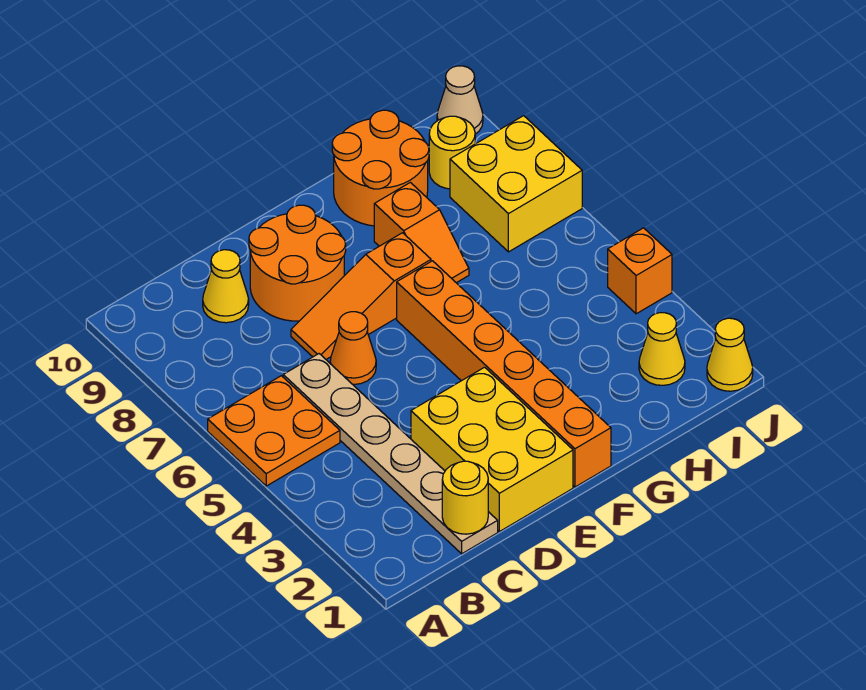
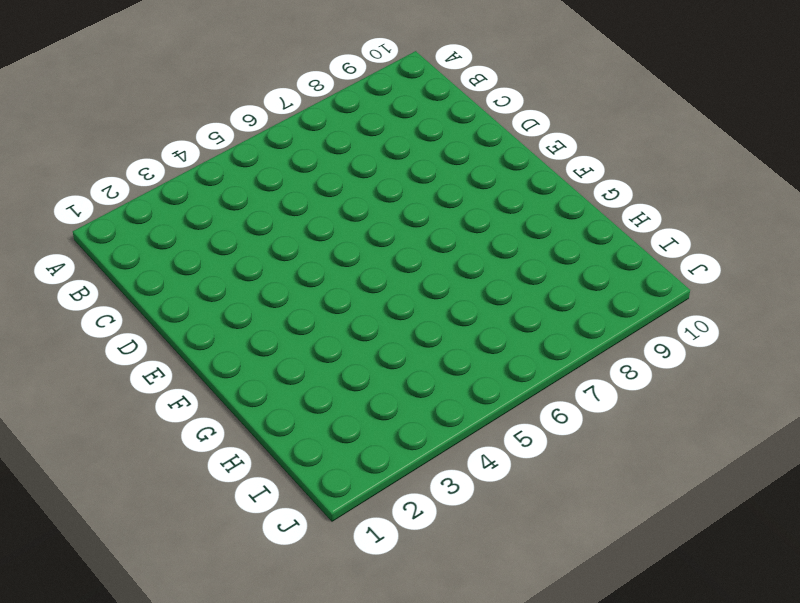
none -> orange 2x2 plate [208,376,340,486]
none -> tan 1x6 plate [283,354,498,554]
none -> yellow 1x1 cone [203,250,249,323]

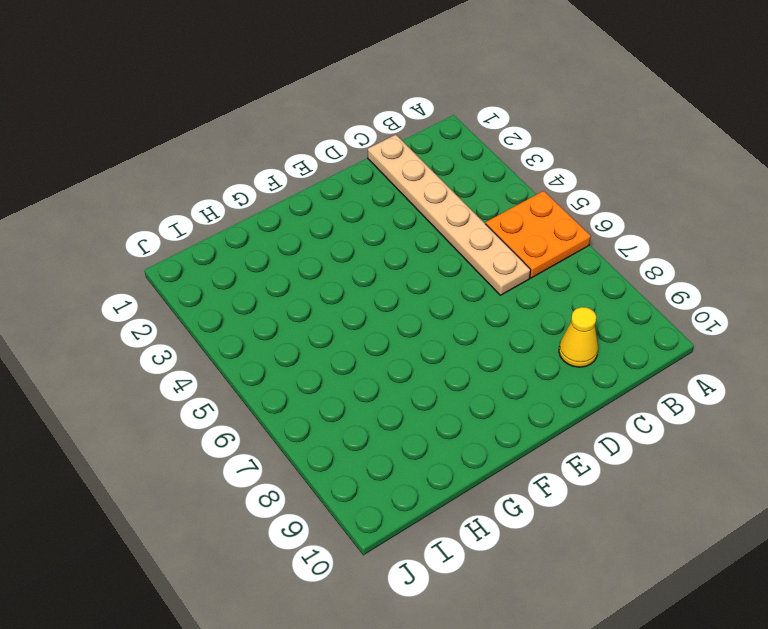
none -> yellow 2x3 brick [411,367,573,532]
none -> orange 1x1 cone [330,312,376,385]
none -> orange 1x3 slope [291,233,431,359]

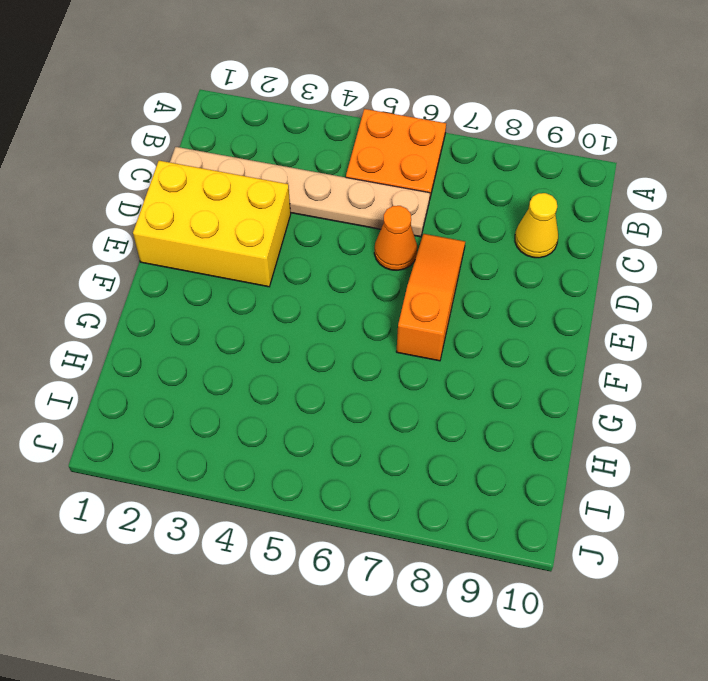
none -> orange 2x2 round brick [249,205,346,321]
none -> orange 1x6 brick [397,261,611,487]
none -> orange 1x2 slope [374,182,469,283]

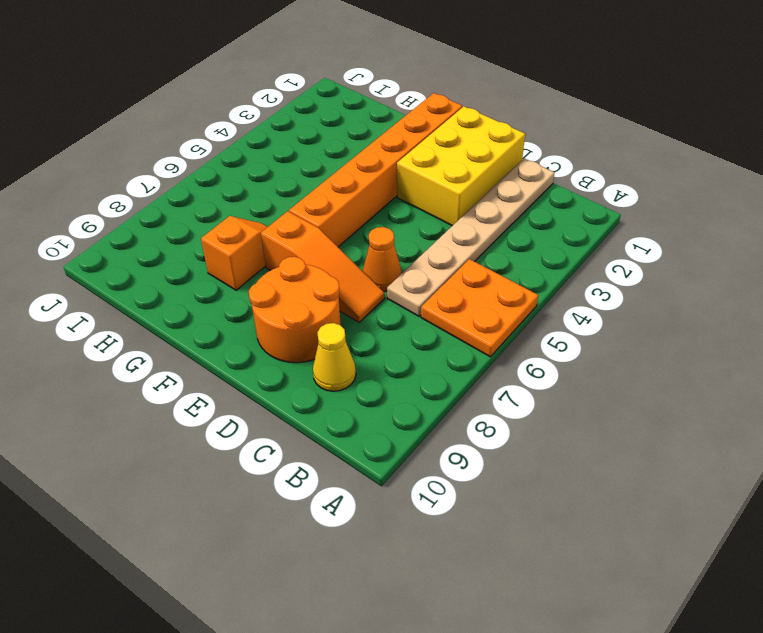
none -> orange 2x2 round brick [332,110,429,226]
none -> yellow 1x1 cone [639,313,685,385]
none -> yellow 2x2 brick [450,116,582,252]

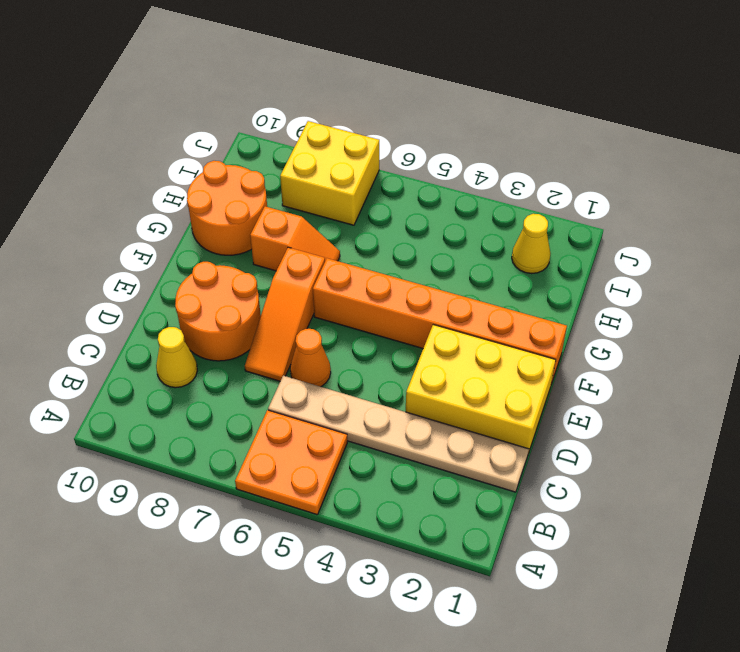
none -> yellow 1x1 round brick [429,116,475,189]
none -> yellow 1x1 cone [707,318,753,391]
none -> orange 1x1 brick [608,228,672,314]

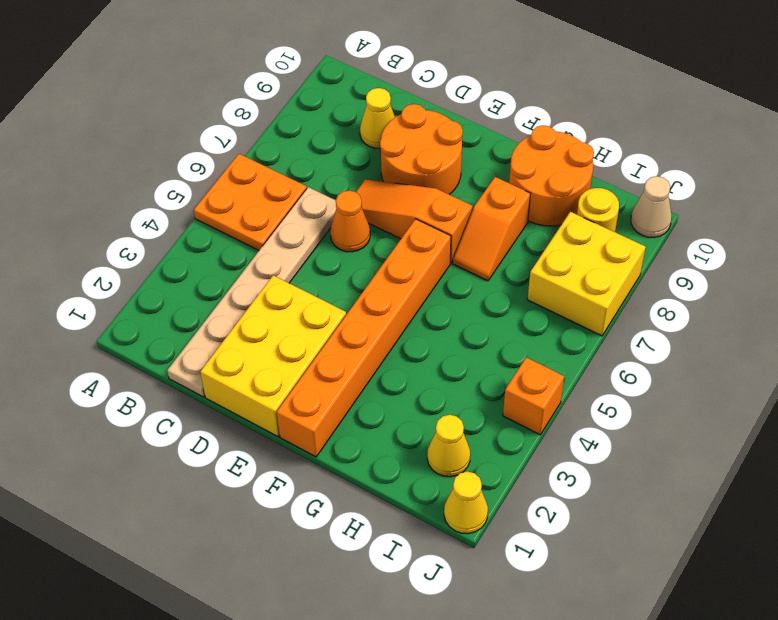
none -> yellow 1x1 round brick [442,461,488,534]

